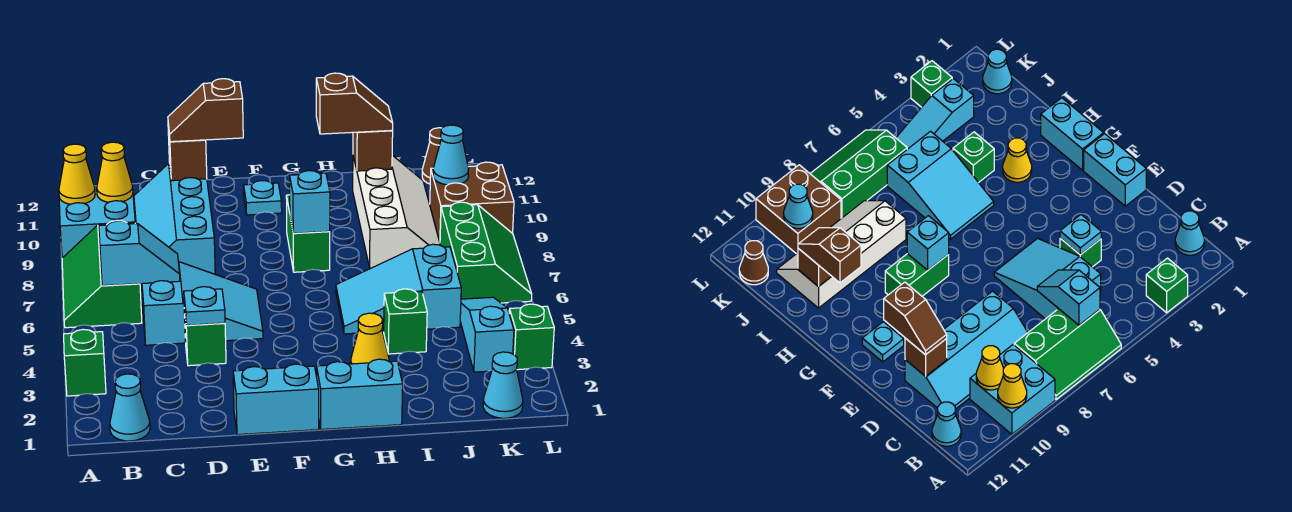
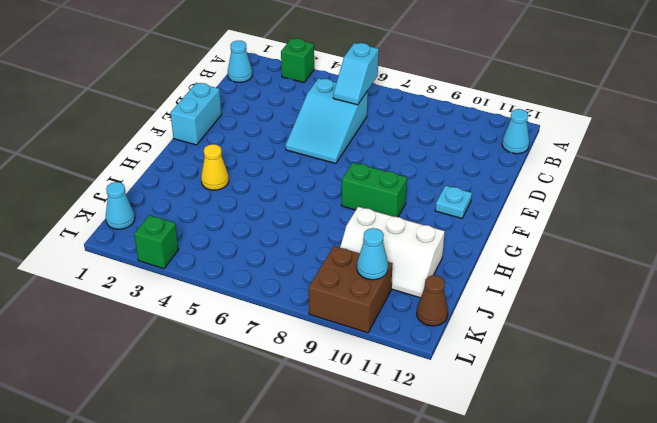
white 2x3 slope [340,207,445,298] -> white 2x4 slope [353,155,440,268]
none -> green 2x3 slope [62,220,142,328]
none -> cyan 2x2 brick [59,186,135,258]
none -> cyan 2x4 slope [134,163,215,274]
none -> green 1x1 brick [184,308,226,366]

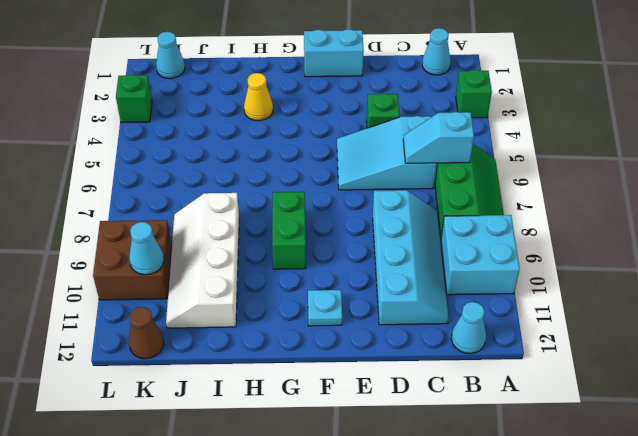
none -> cyan 1x2 brick [317,359,403,429]
none -> cyan 2x3 slope [336,244,461,334]
none -> green 1x1 brick [384,289,427,354]
none -> cyan 1x3 slope [460,297,514,372]

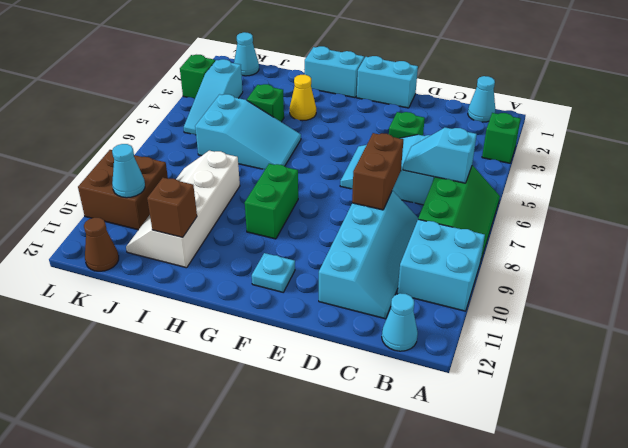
brown 1x2 brick [352,133,403,210] -> none
none -> green 2x3 slope [440,202,532,303]
none -> yellow 1x1 cone [59,144,95,204]
none -> yellow 1x1 cone [97,142,133,202]
none -> cyan 1x1 plate [184,287,225,325]

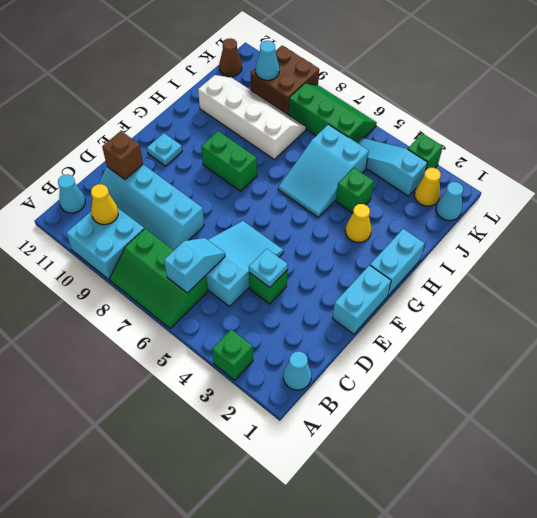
yellow 1x1 cone [414,168,441,206] -> yellow 1x1 cone moved to [59,144,95,204]
none -> cyan 1x1 brick [290,171,330,233]
none -> brown 1x1 brick [353,130,393,171]
none -> brown 1x2 slope [168,79,243,142]
none -> brown 1x2 slope [316,73,393,134]

